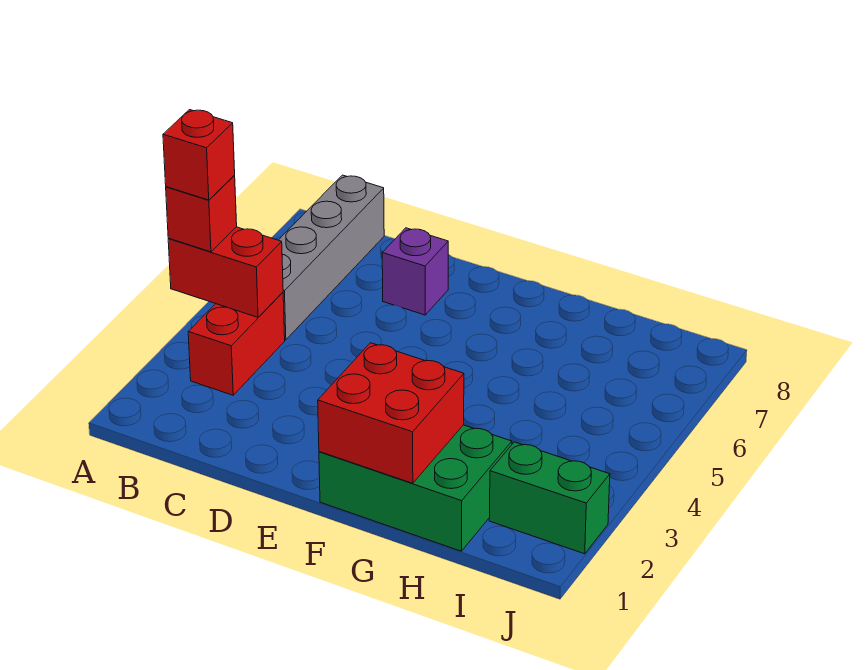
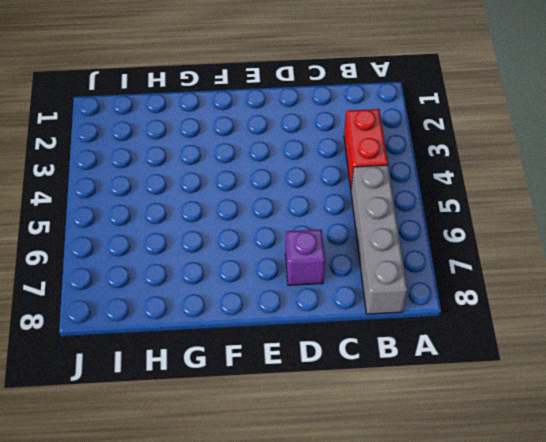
none -> green 2x3 brick [319,425,512,551]
none -> green 1x2 brick [489,442,610,554]

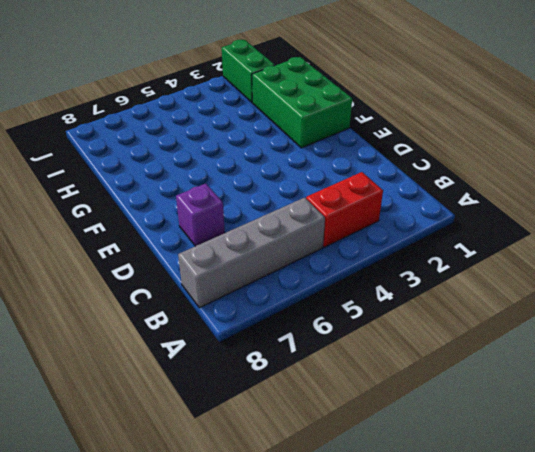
none -> red 1x2 brick [168,227,283,317]
none -> red 2x2 brick [318,343,464,483]

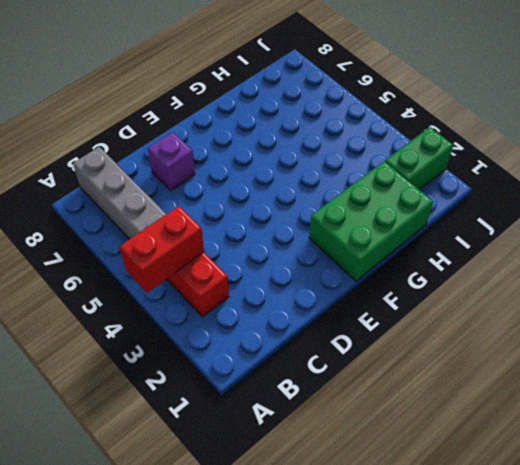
none -> red 2x2 brick [318,343,464,483]
none -> red 1x1 brick [166,176,237,252]

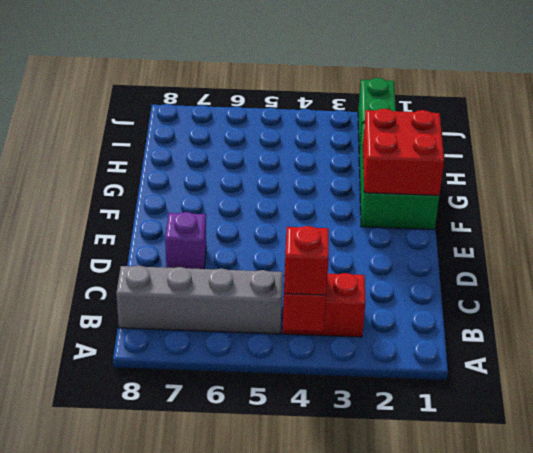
none -> red 1x1 brick [163,110,235,200]

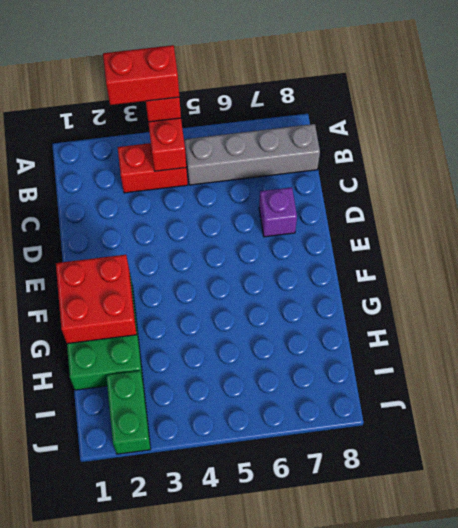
red 1x2 brick [103,45,179,105] -> red 1x1 brick [163,110,235,200]

